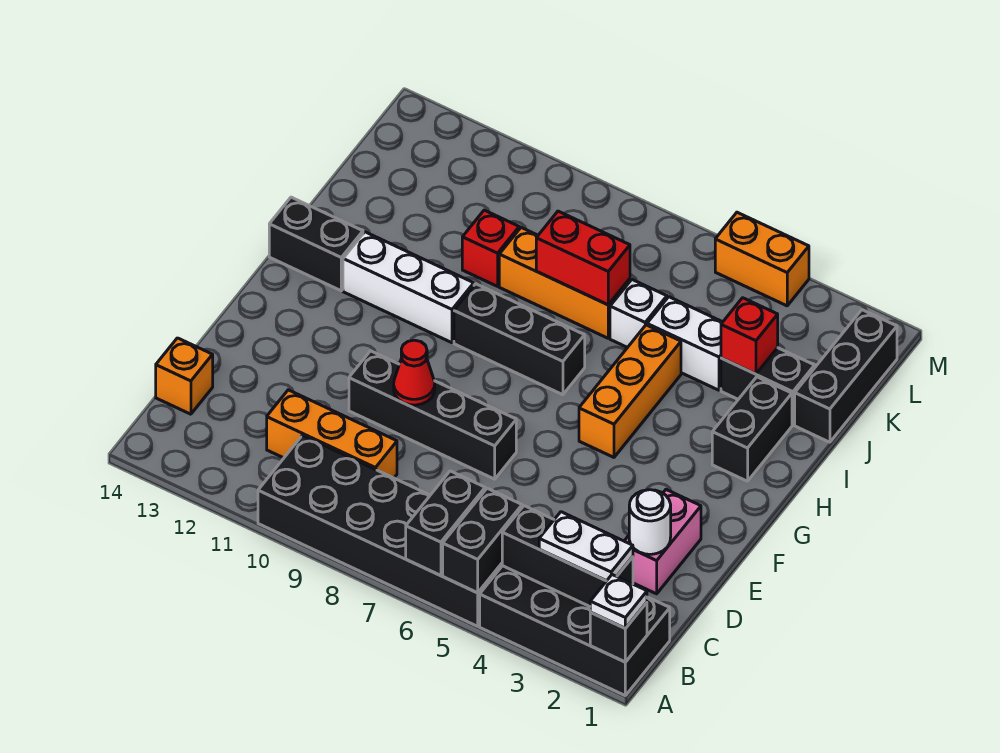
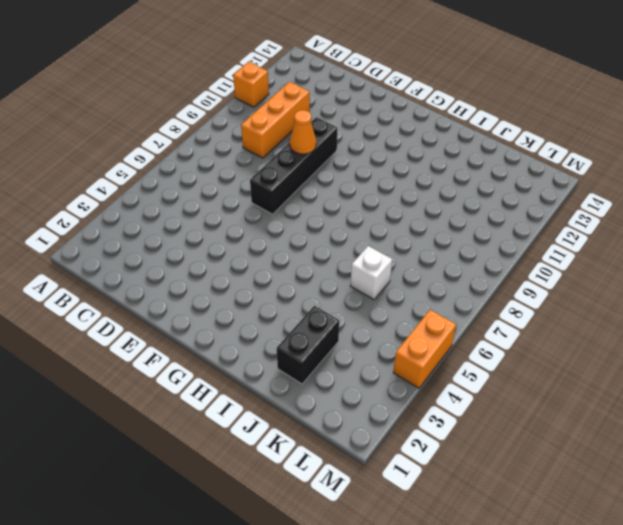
orange 1x1 brick [233,62,269,107] -> orange 1x1 brick moved to [156,338,213,414]
orange 1x1 cone [290,110,316,154] -> red 1x1 cone [394,340,435,405]
none -> black 2x4 brick [480,566,670,695]
none -> black 2x6 brick [258,435,502,626]
none -> pink 1x2 brick [625,490,701,594]

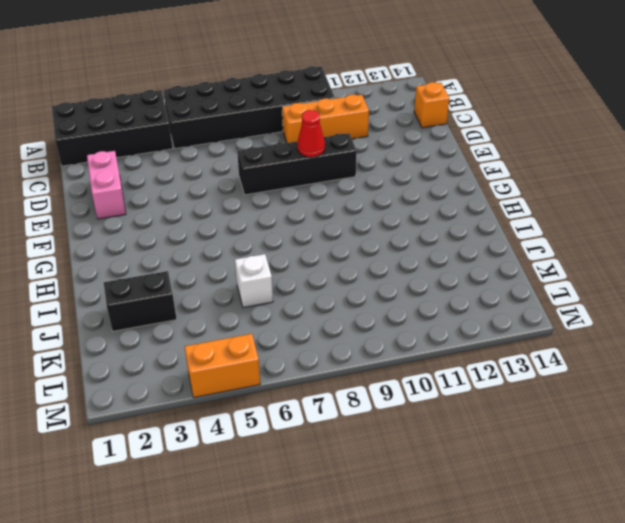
none -> orange 1x3 brick [579,325,681,457]
none -> black 1x2 brick [712,377,792,481]
none -> black 1x3 brick [454,284,585,395]

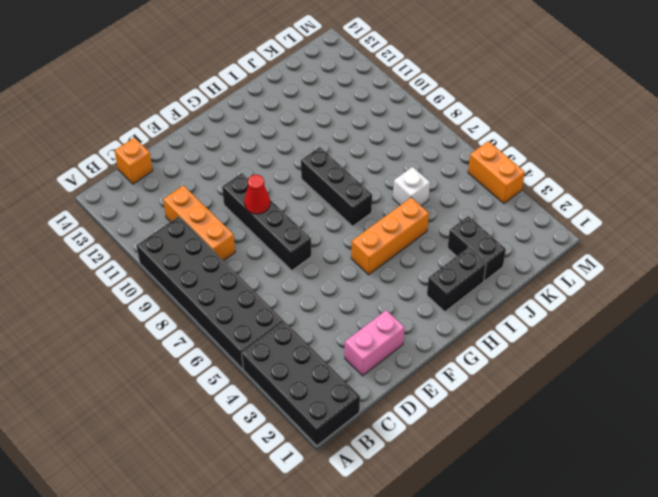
none -> white 1x3 brick [343,232,474,343]
none -> black 1x2 brick [269,197,363,291]
none -> black 1x3 brick [795,310,897,442]

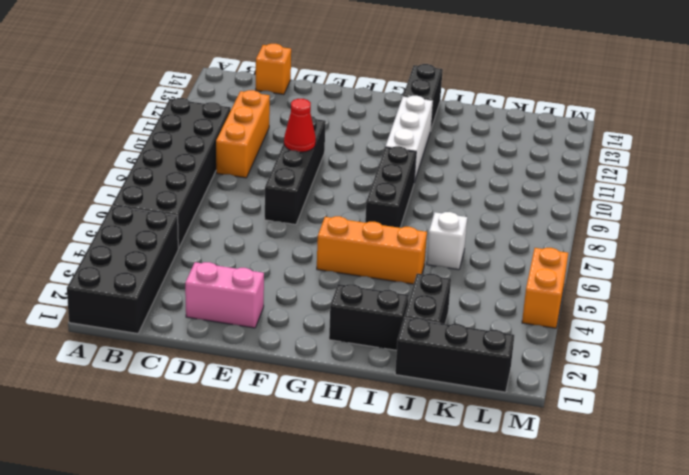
none -> white 1x2 brick [647,297,722,390]
none -> orange 1x3 brick [499,228,630,338]
none -> red 1x1 brick [462,210,519,286]

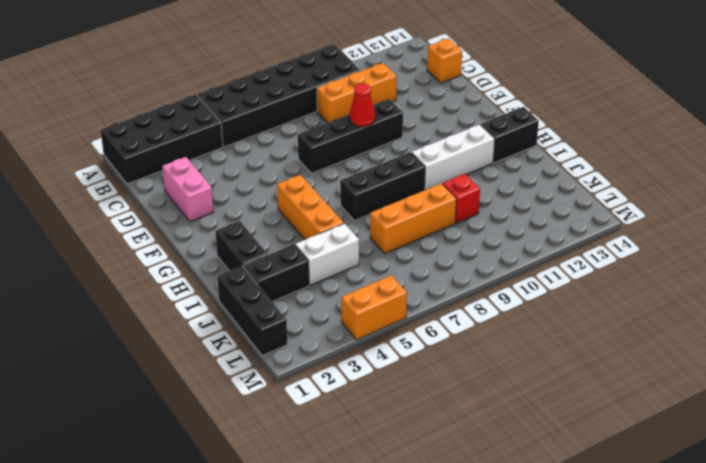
none -> white 1x1 brick [610,280,667,348]
none -> black 1x1 brick [590,603,647,662]
none -> black 1x2 brick [443,488,522,593]

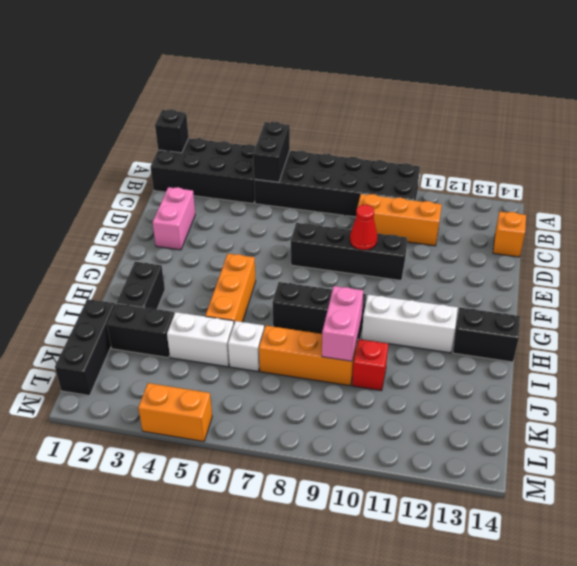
pink 1x2 brick [322,286,363,361] -> none
none -> black 1x2 brick [406,471,485,576]
none -> black 1x3 brick [502,506,633,606]
none -> white 1x1 round brick [629,490,671,554]

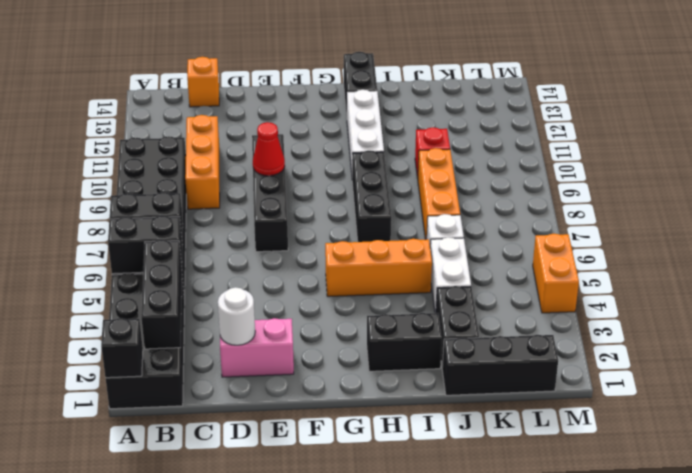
none -> red 1x1 brick [721,298,778,374]
none -> red 1x2 brick [536,211,630,305]
none -> white 1x1 plate [590,575,647,628]

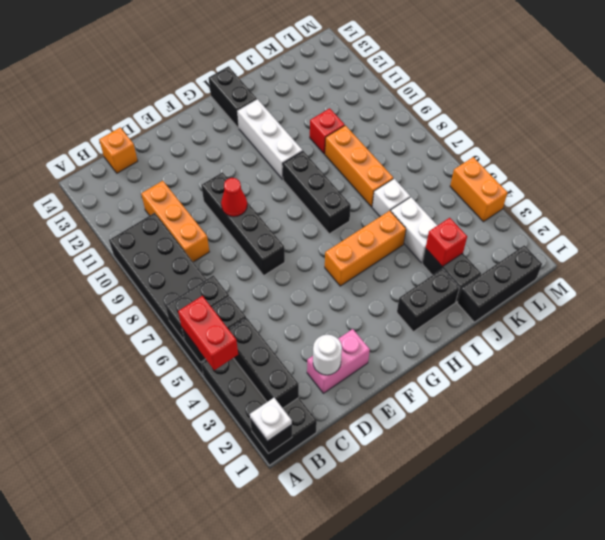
red 1x2 brick [178,296,238,370] -> red 1x2 brick moved to [536,211,630,305]
none -> white 1x2 plate [539,512,633,581]

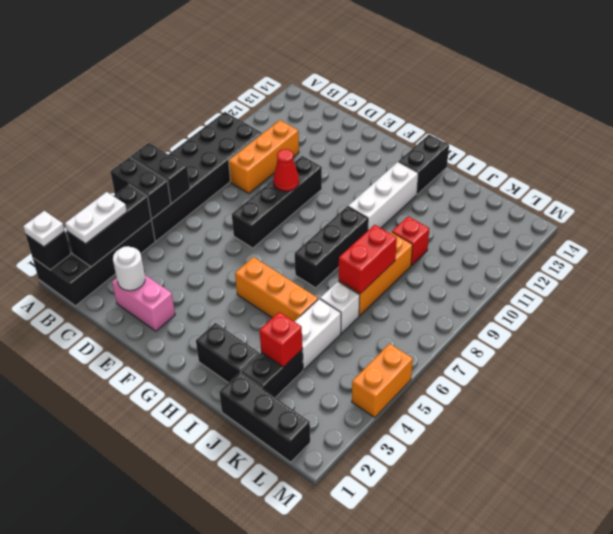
none -> orange 1x1 brick [156,338,213,414]

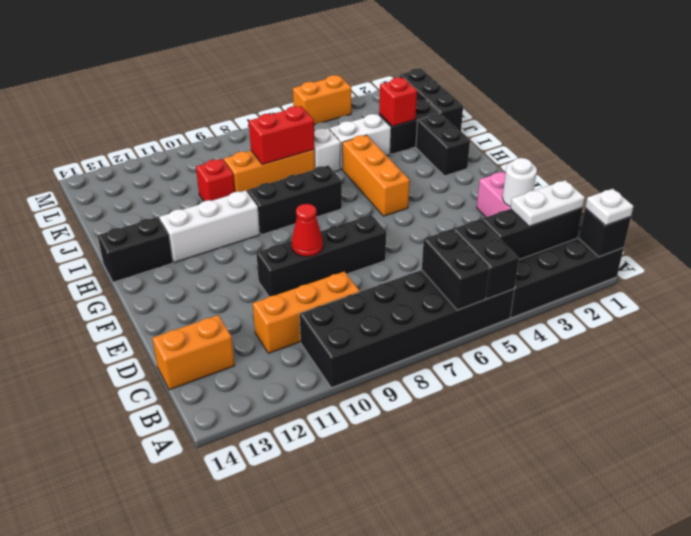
orange 1x2 brick [152,315,235,390] -> orange 1x1 brick [156,338,213,414]

